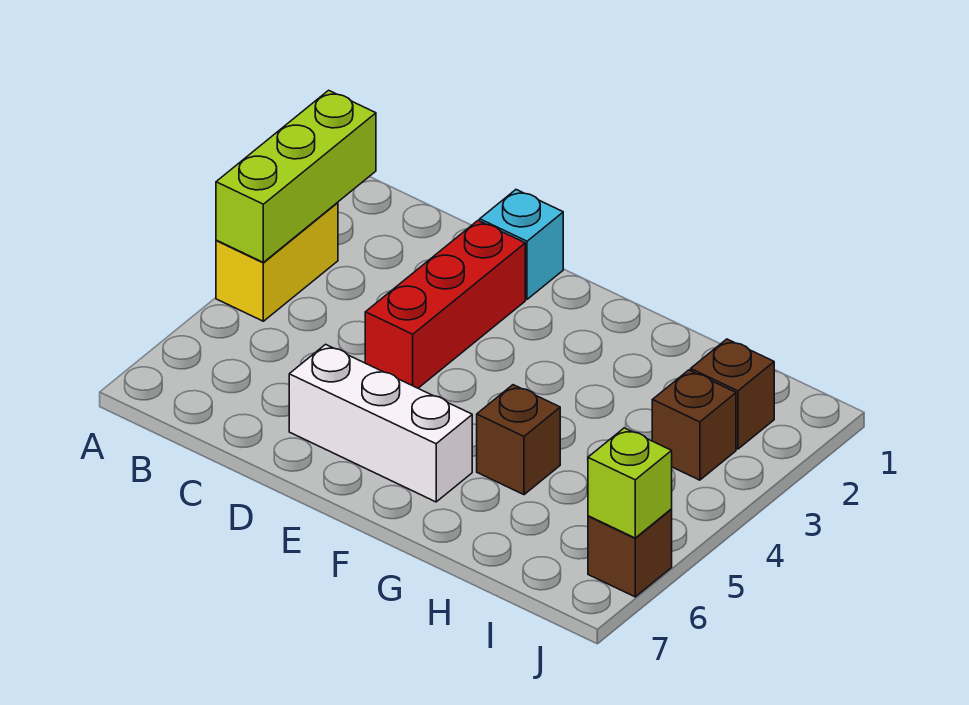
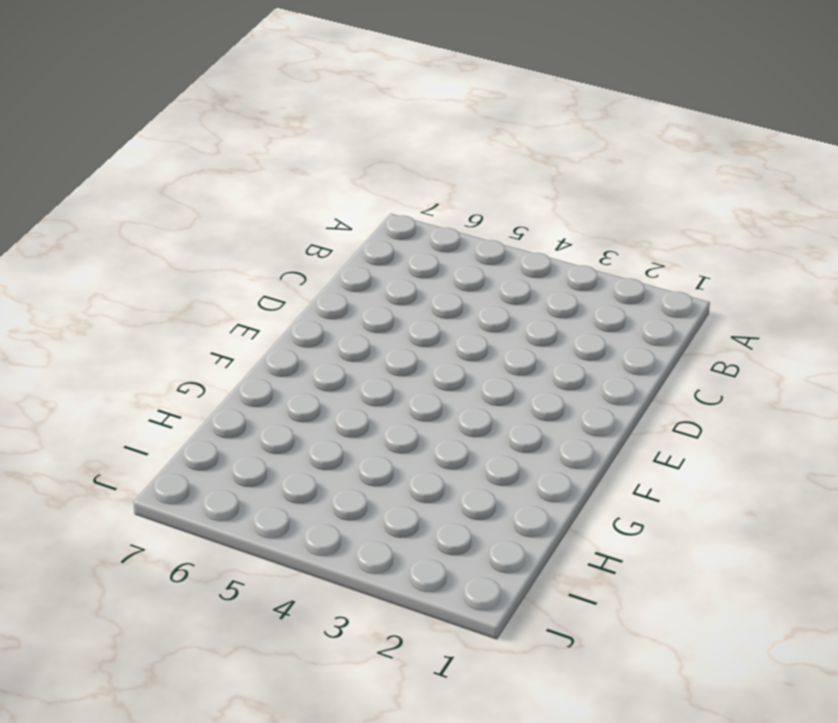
none -> yellow 1x2 brick [216,203,338,321]
none -> cyan 1x1 brick [480,190,563,299]

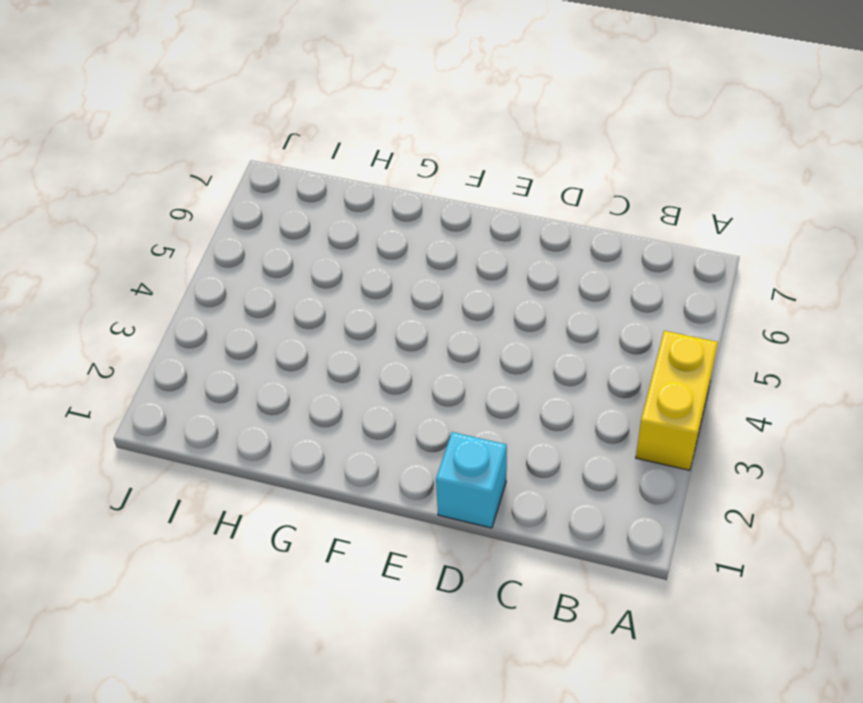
none -> red 1x3 brick [365,221,525,388]
none -> white 1x3 brick [289,344,472,502]

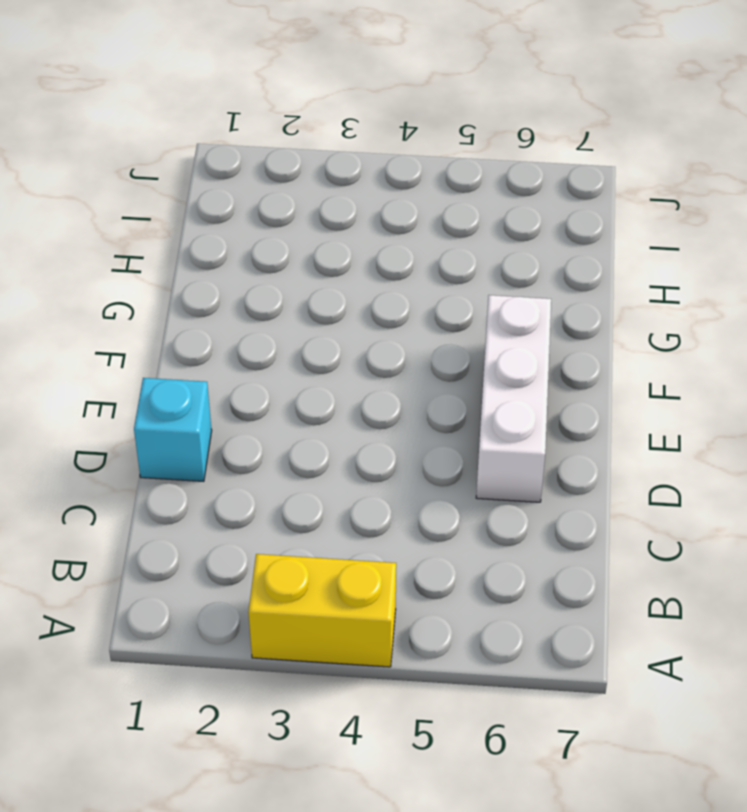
none -> red 1x3 brick [365,221,525,388]
none -> brown 1x1 brick [477,385,560,495]

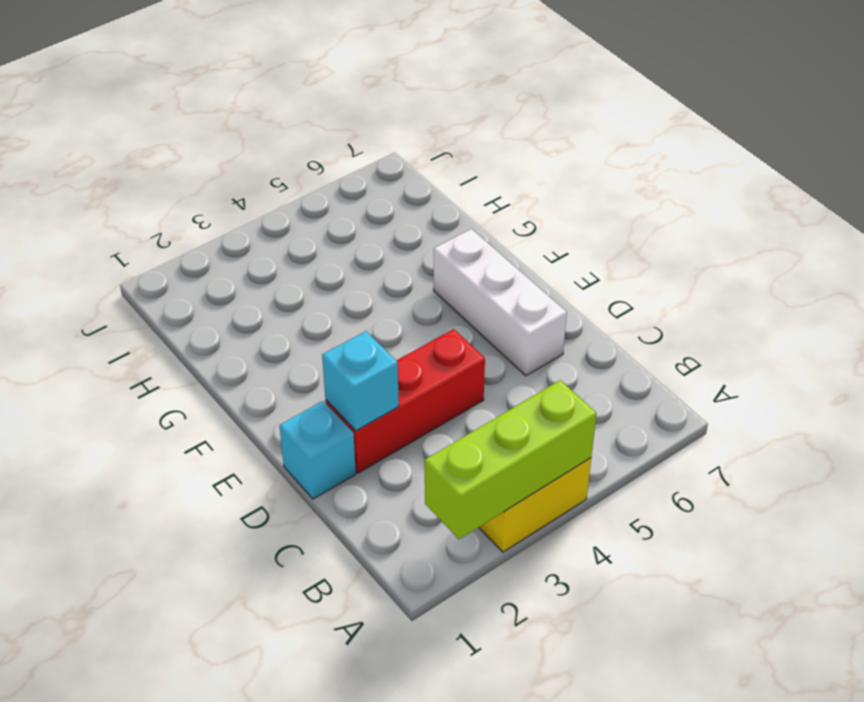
cyan 1x1 brick [322,331,399,431] -> none
none -> brown 1x1 brick [477,385,560,495]
none -> brown 1x1 brick [691,339,774,449]

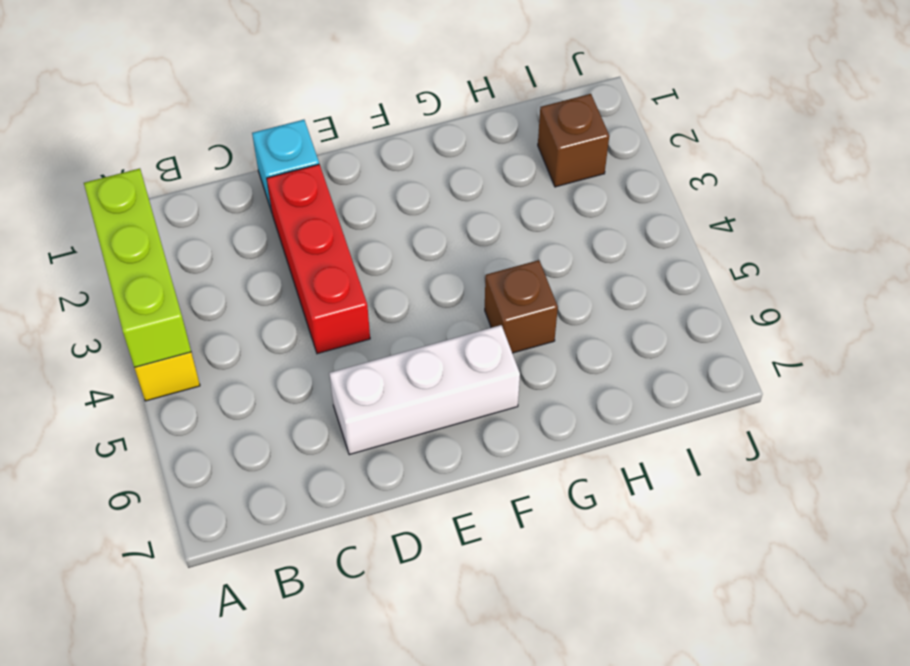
none -> brown 1x1 brick [652,370,736,480]
none -> brown 1x1 brick [588,510,672,597]

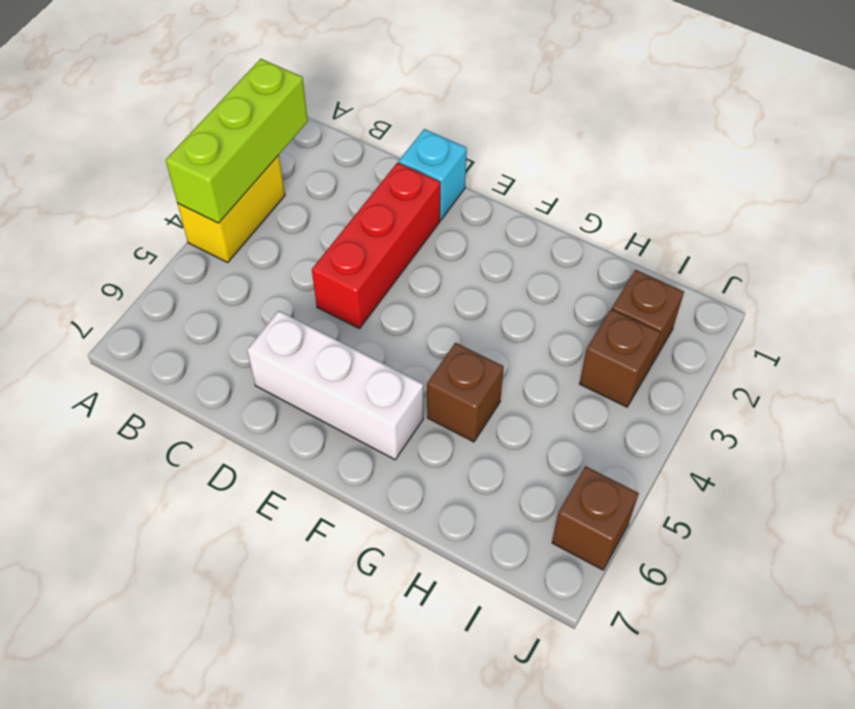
none -> lime 1x1 brick [588,428,672,538]

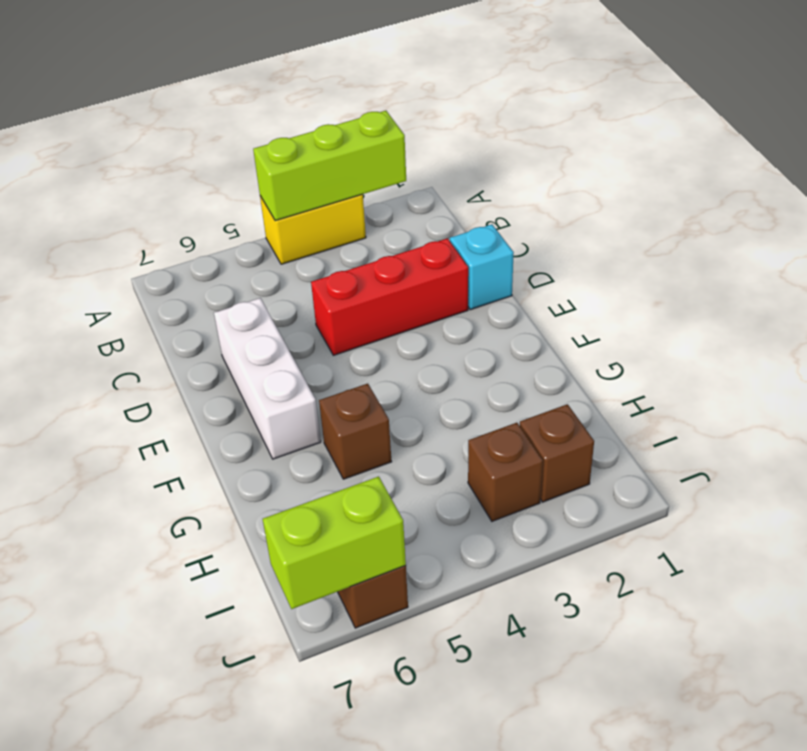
lime 1x2 brick [263,477,406,609] -> lime 1x1 brick [588,428,672,538]

